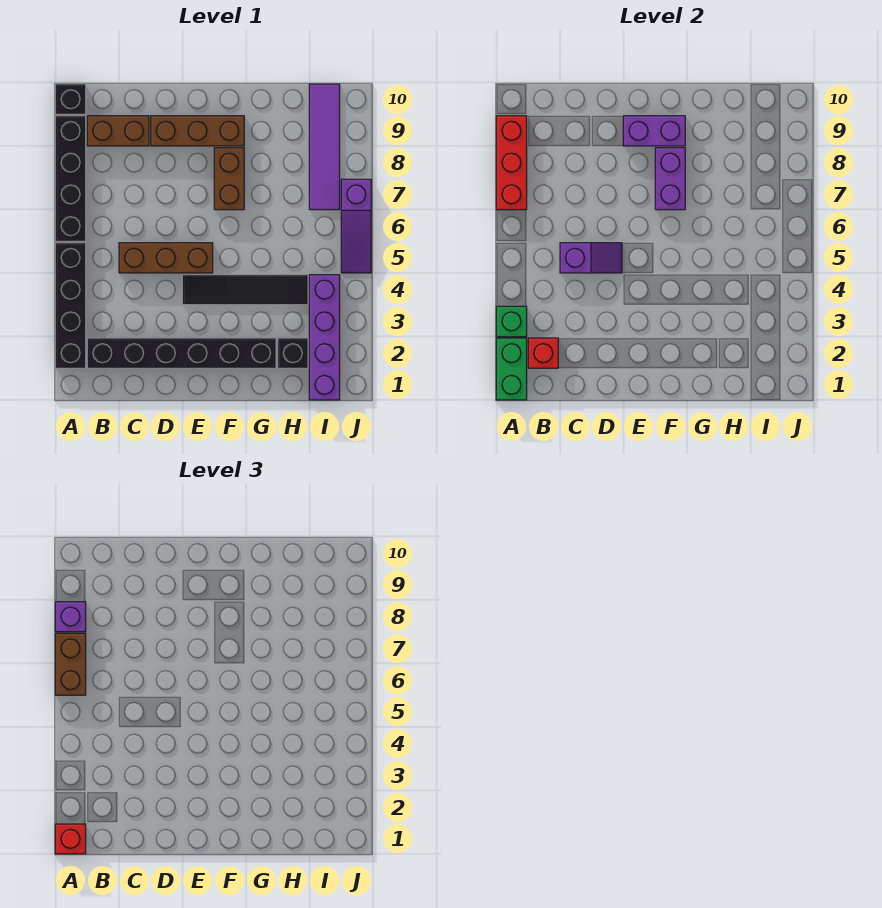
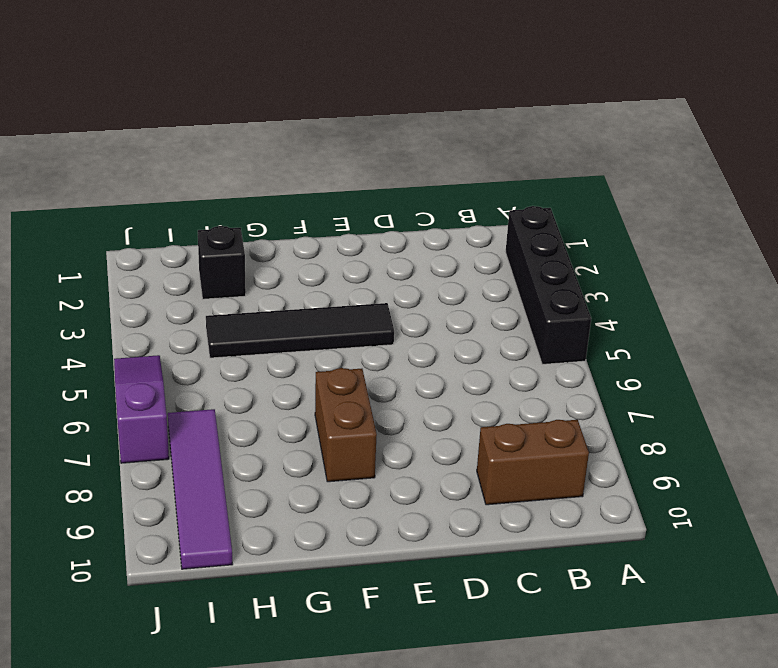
none -> black 1x4 brick [55,116,86,241]
none -> black 1x1 brick [55,84,86,114]
none -> black 1x6 brick [87,338,276,368]

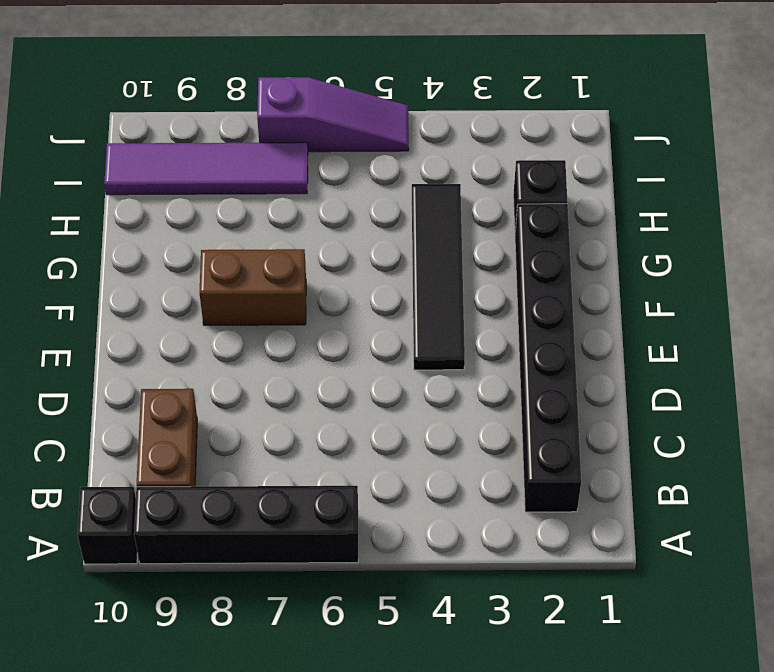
none -> black 1x4 brick [55,243,86,368]
none -> brown 1x3 brick [119,243,213,273]
none -> brown 1x3 brick [151,116,244,146]

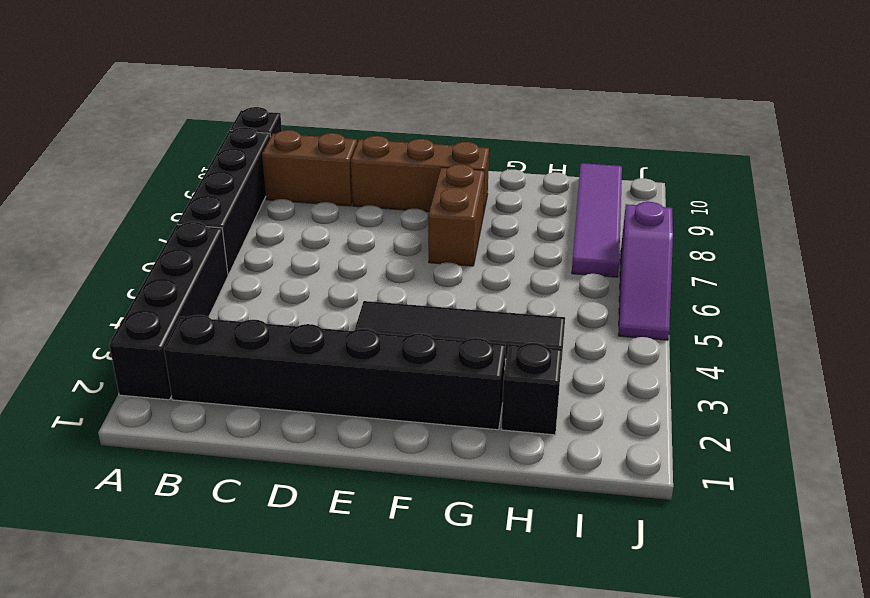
none -> brown 1x3 brick [119,243,213,273]
none -> purple 1x4 brick [309,275,340,400]
none -> green 1x2 brick [496,338,527,400]

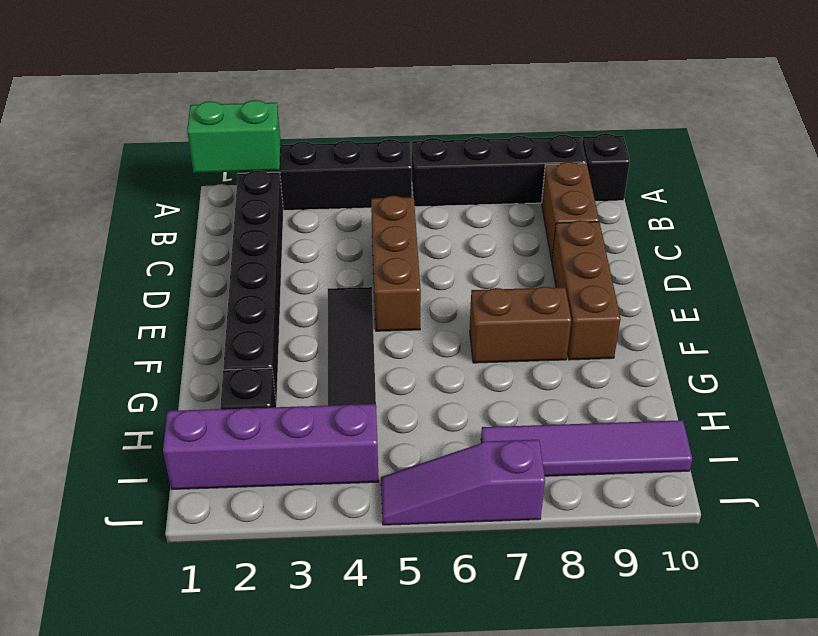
none -> green 1x1 brick [496,306,527,337]
none -> red 1x3 brick [496,116,527,210]
none -> red 1x1 brick [528,338,558,368]

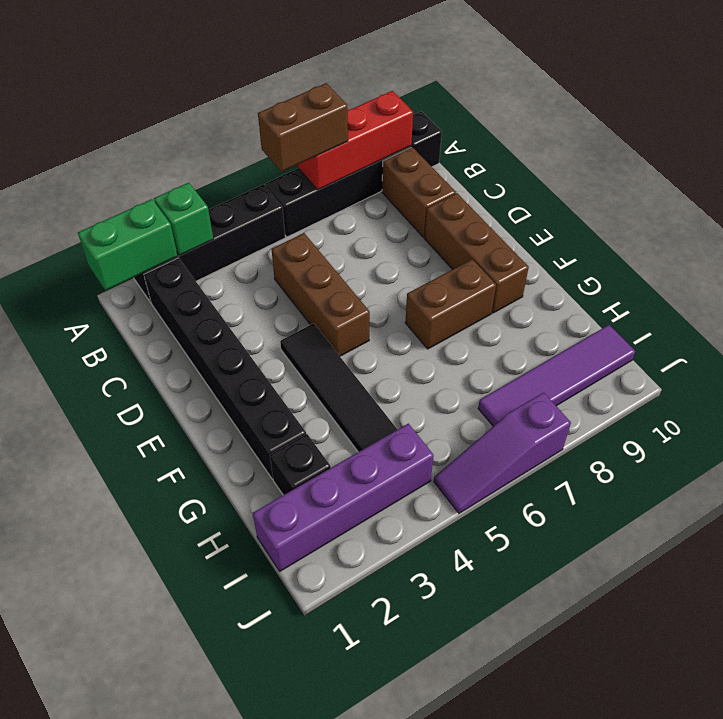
none -> red 1x1 brick [528,338,558,368]
none -> purple 1x2 slope [560,243,622,273]
none -> purple 1x2 brick [623,116,685,146]

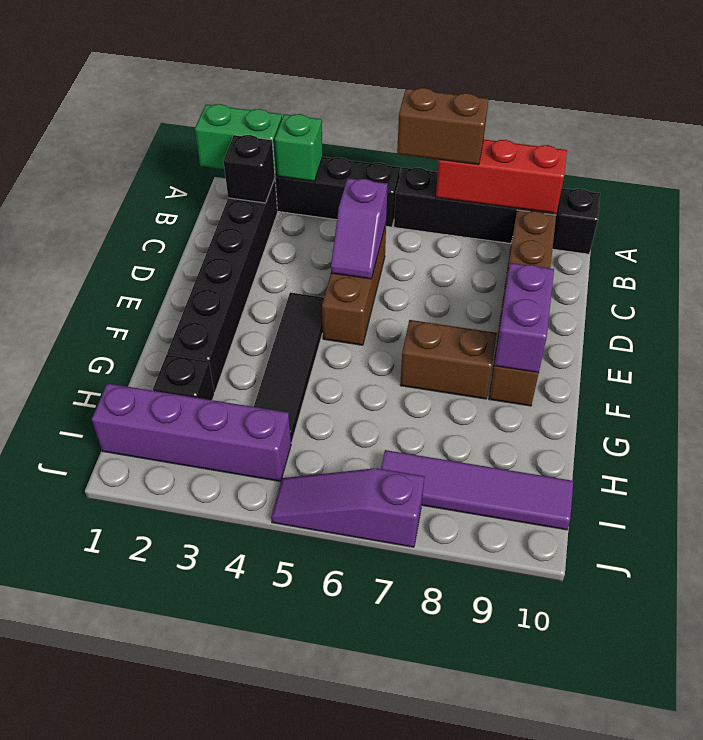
black 1x1 brick [224,135,275,203] -> red 1x1 brick [528,338,558,368]
none -> purple 1x2 brick [655,148,685,210]
none -> red 1x1 brick [55,824,86,854]
none -> purple 1x1 brick [55,602,86,632]

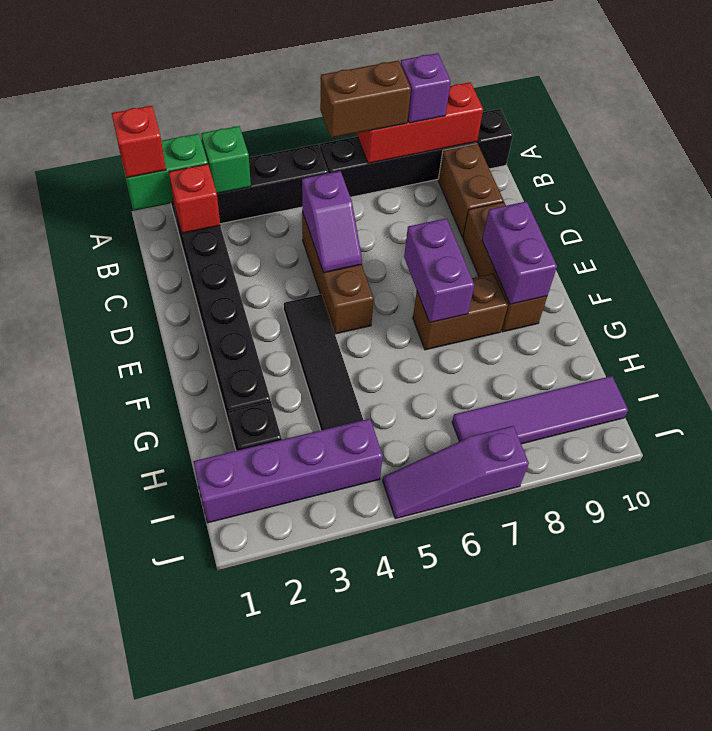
purple 1x2 brick [404,218,474,323] -> purple 1x2 brick turned to [655,148,685,210]

